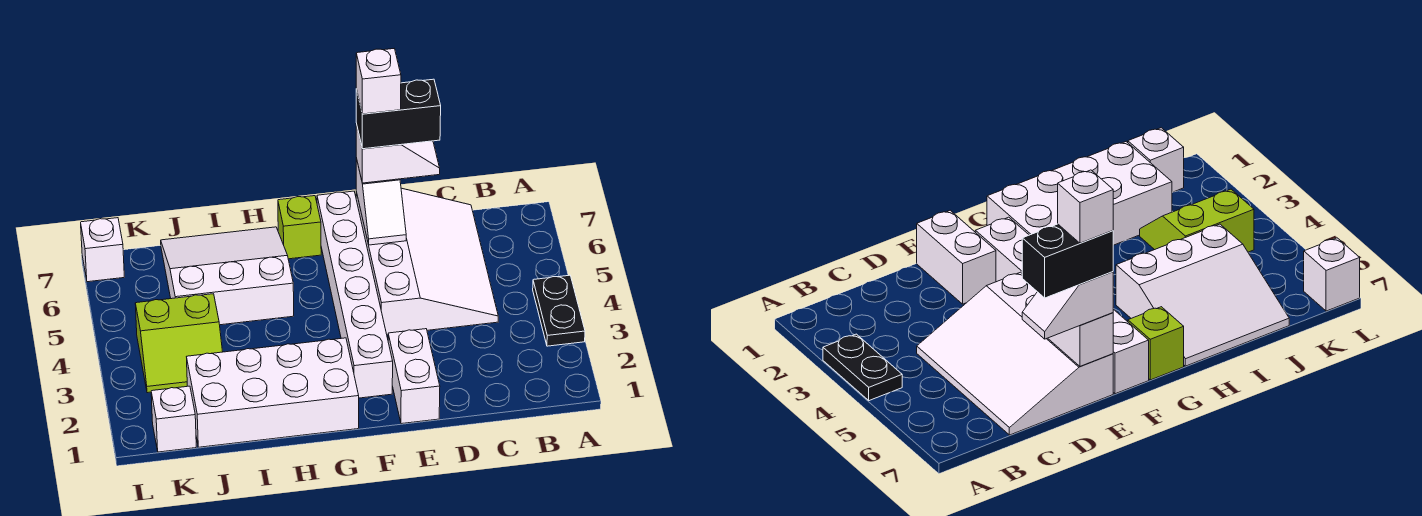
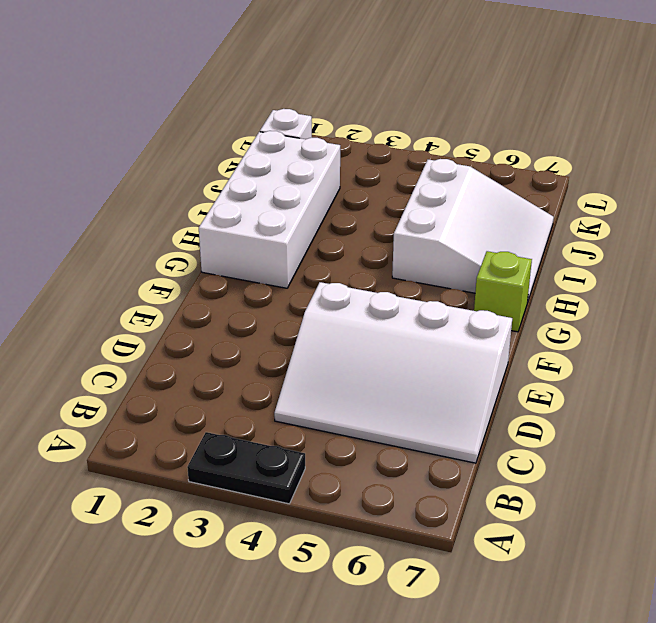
none -> white 1x2 brick [388,329,440,424]
none -> white 1x6 brick [317,191,393,398]
none -> lime 2x2 slope [135,294,223,393]

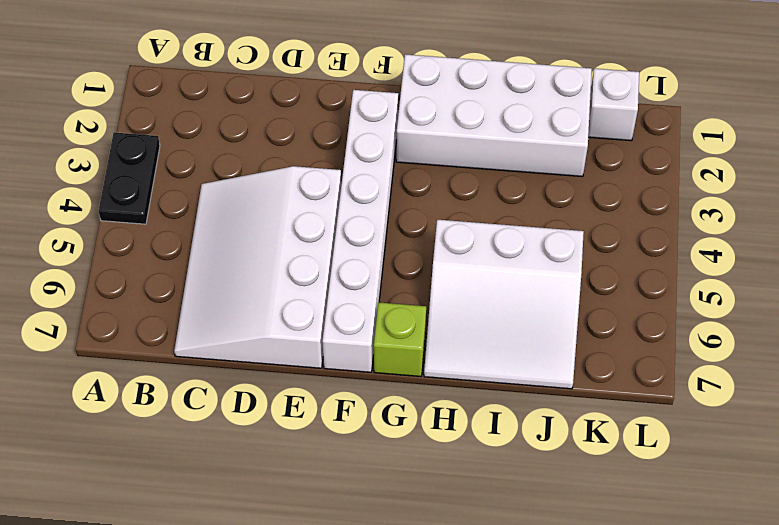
none -> white 1x2 brick [388,329,440,424]
none -> lime 2x2 slope [135,294,223,393]
none -> white 1x1 brick [81,218,124,282]

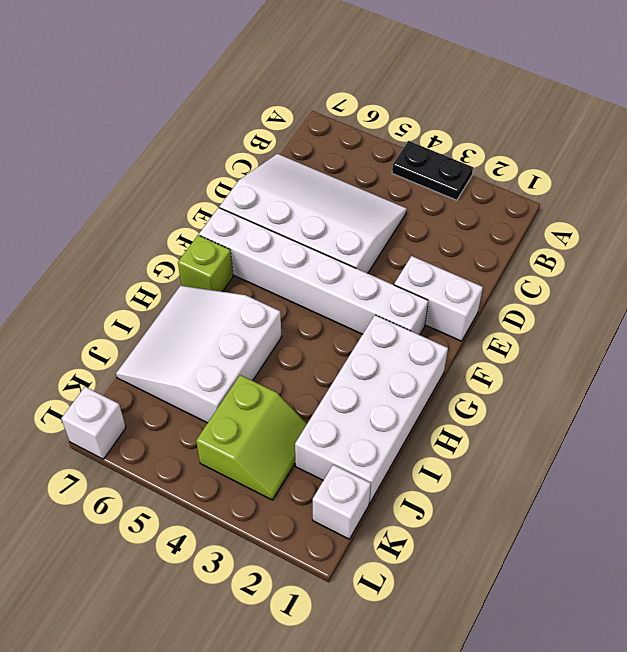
none -> white 1x2 slope [356,158,406,245]
none -> white 1x2 slope [356,124,440,183]
none -> black 1x2 brick [356,79,441,149]

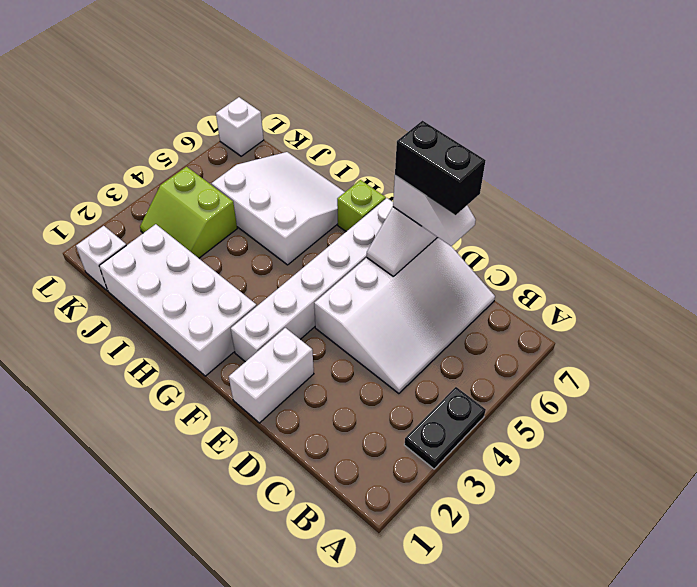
none -> white 1x1 brick [356,49,401,114]

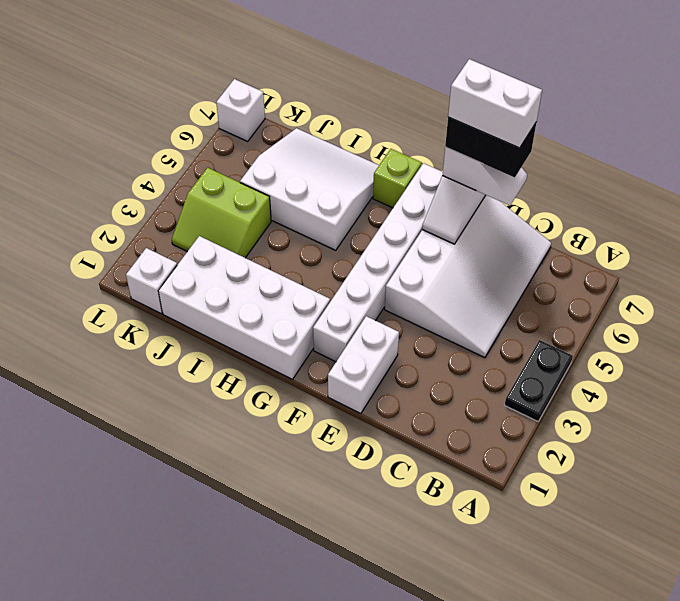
white 1x2 brick [448,59,542,148] -> white 1x1 brick [356,49,401,114]

